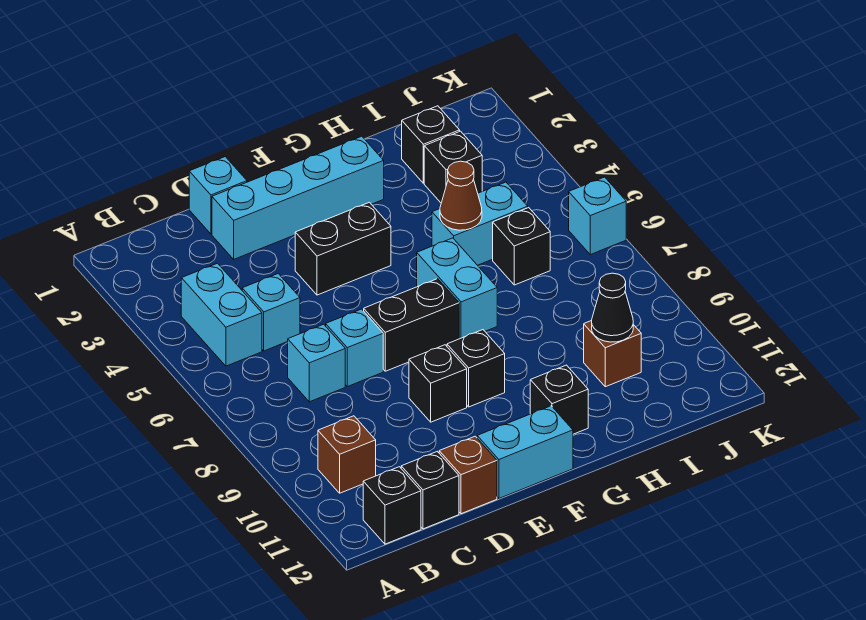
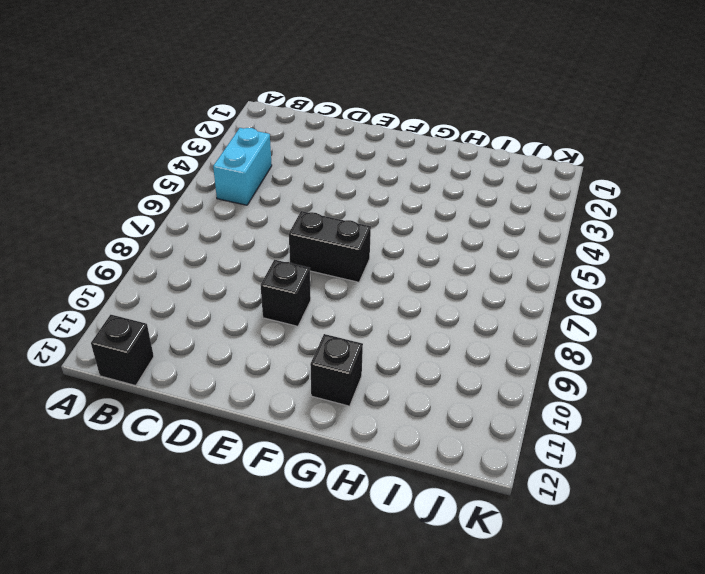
none -> brown 1x1 brick [318,416,376,493]
none -> cyan 1x1 brick [242,274,300,351]
none -> cyan 1x1 brick [288,324,345,402]

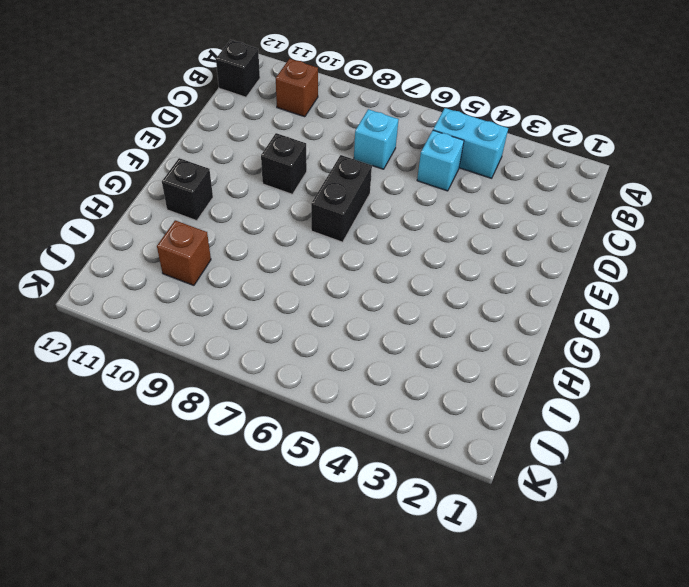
none -> black 1x1 brick [401,452,459,529]
none -> cyan 1x1 brick [189,157,247,234]
none -> cyan 1x4 brick [212,136,384,259]

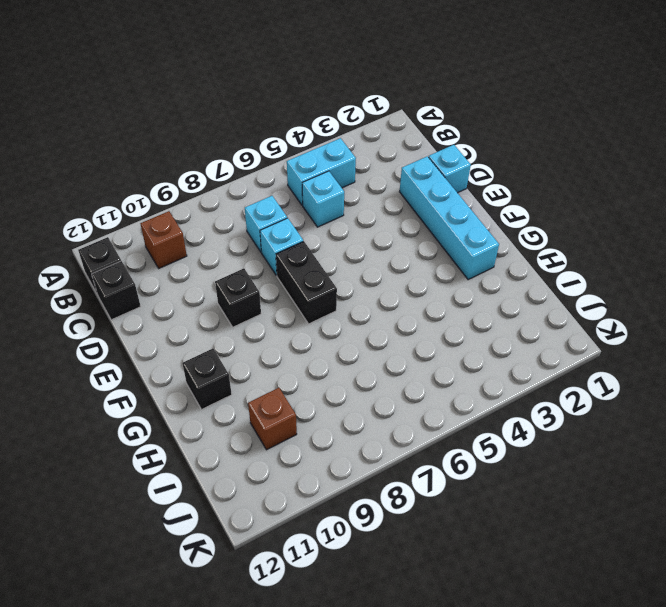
none -> brown 1x1 brick [439,436,497,514]
none -> black 1x2 brick [295,202,391,295]
none -> cyan 1x2 brick [477,406,573,498]

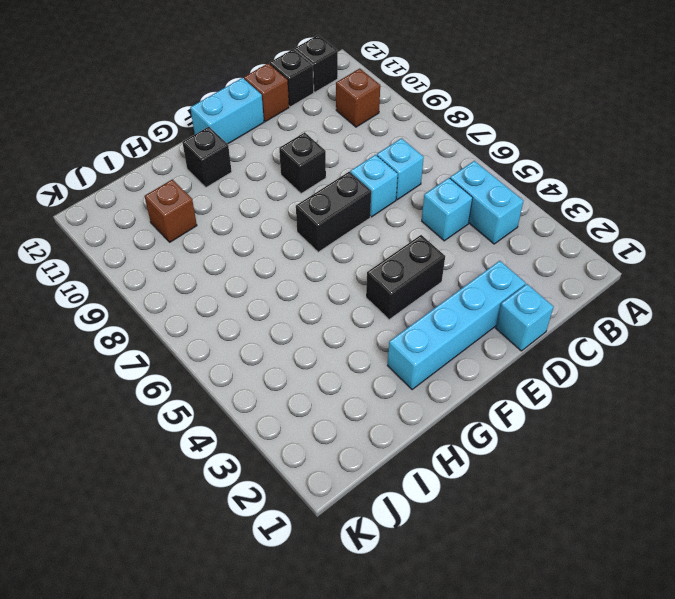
none -> black 1x1 brick [447,330,505,407]
none -> cyan 1x2 brick [417,238,497,339]
none -> cyan 1x2 brick [432,182,528,265]

